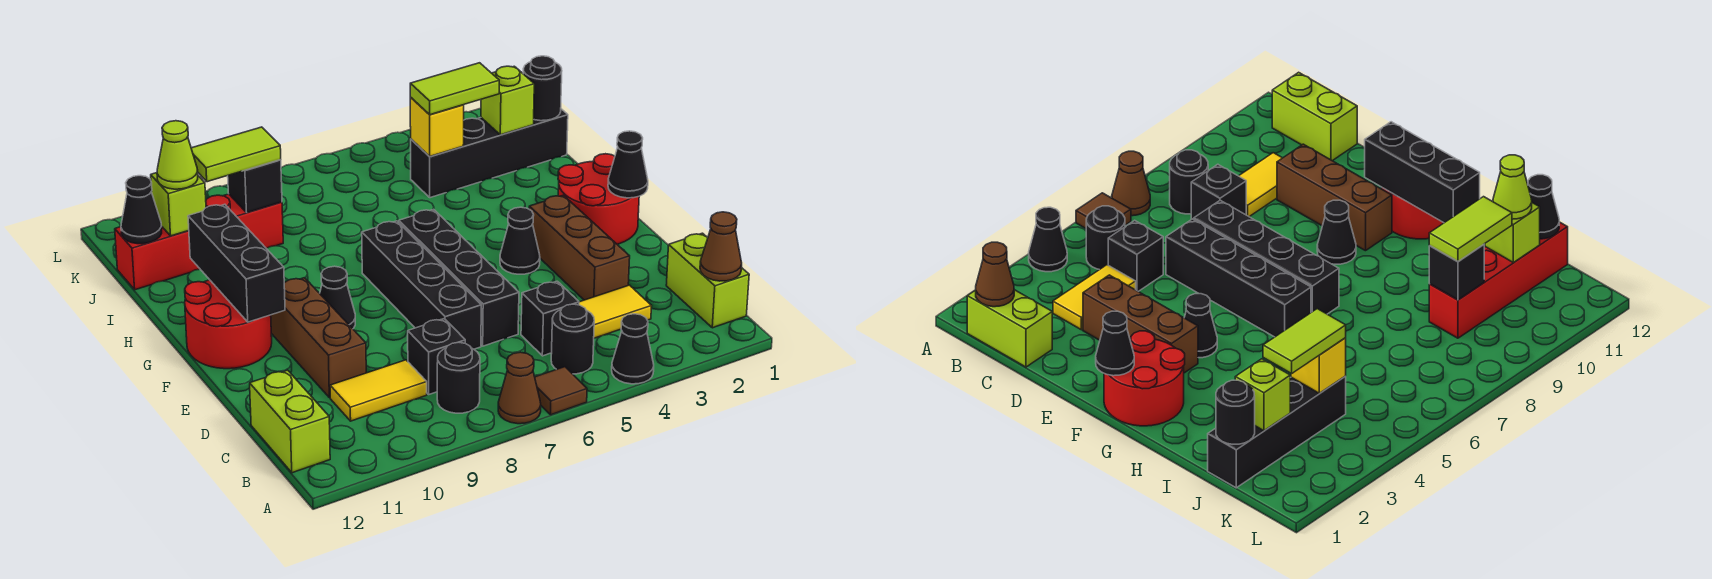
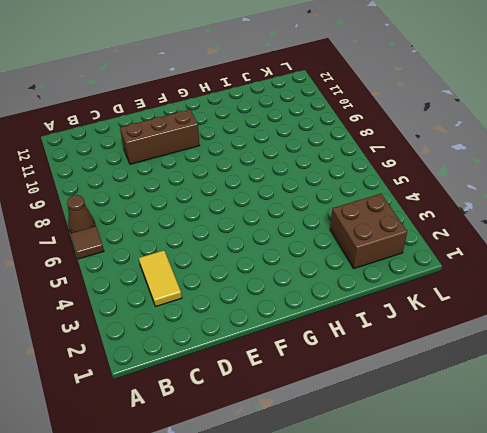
brown 2x2 brick [330,194,407,269] -> black 1x4 brick [411,109,568,198]
none -> black 1x1 cone [612,314,654,384]
none -> lime 1x2 brick [666,233,749,328]
none -> black 1x1 round brick [551,304,594,374]
none -> black 1x1 round brick [437,342,480,413]

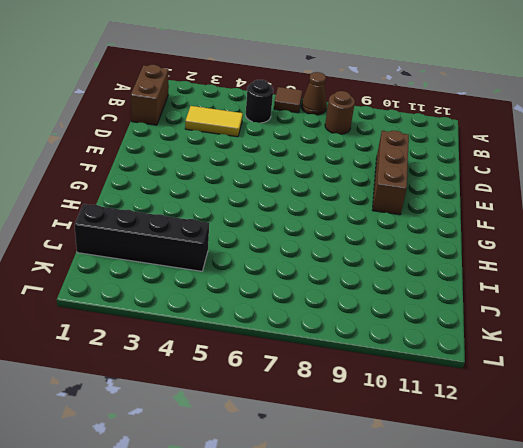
brown 1x2 brick [131,65,168,125] -> lime 1x2 brick [666,233,749,328]
brown 1x1 round brick [325,91,355,134] -> black 1x1 round brick [437,342,480,413]
none -> black 1x1 cone [612,314,654,384]
none -> lime 1x2 brick [250,370,330,473]
none -> black 1x1 brick [521,281,579,356]
none -> black 1x1 brick [408,319,465,394]

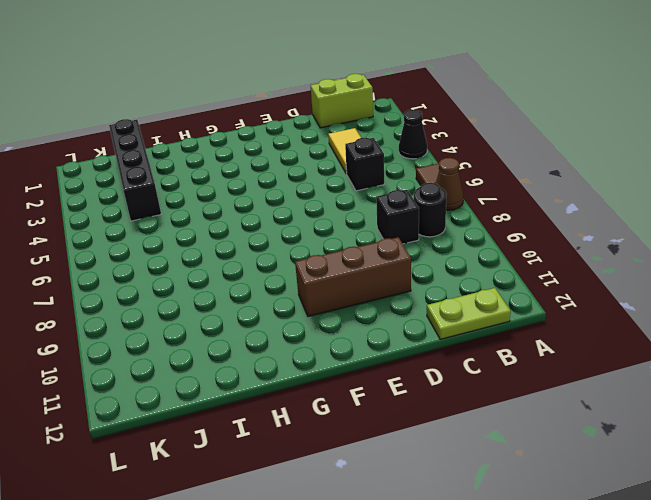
lime 1x2 plate [427,288,511,339] -> lime 1x2 brick [250,370,330,473]
none -> black 1x1 round brick [551,304,594,374]
none -> yellow 1x2 tile [330,360,427,421]
none -> brown 1x3 brick [529,195,630,300]
none -> black 1x4 brick [399,209,519,346]

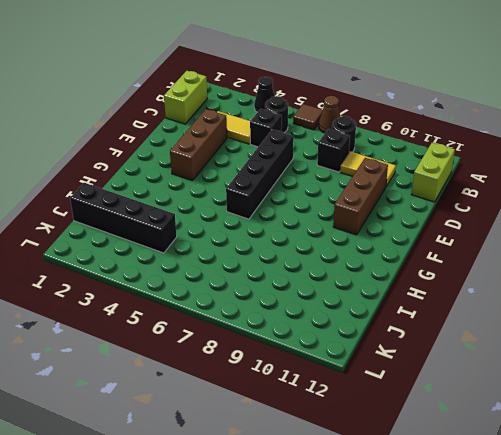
none -> black 1x4 brick [362,221,481,349]
none -> red 2x2 round brick [558,154,639,244]
none -> black 1x1 cone [500,207,540,274]
none -> black 1x1 cone [320,266,355,329]

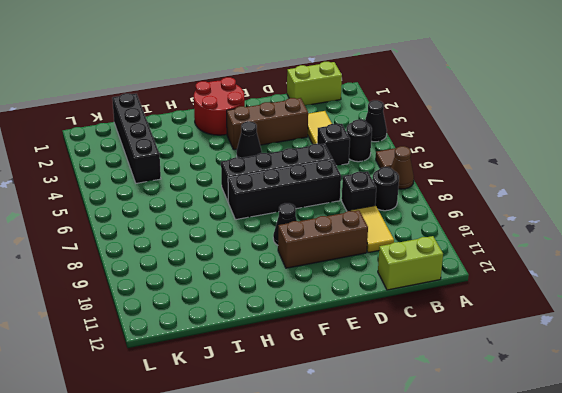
none -> red 2x2 round brick [185,280,272,369]
none -> red 1x4 brick [115,194,283,290]
none -> brown 1x1 cone [700,212,742,281]
none -> black 1x1 cone [608,131,648,198]

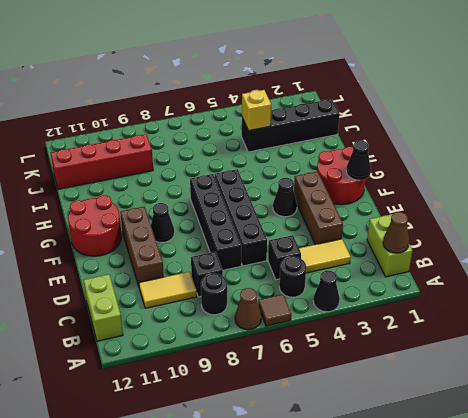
none -> black 1x3 brick [188,204,285,322]
none -> black 1x1 round brick [523,56,562,121]
none -> lime 1x1 brick [481,66,534,135]
none -> black 1x1 brick [228,160,282,213]

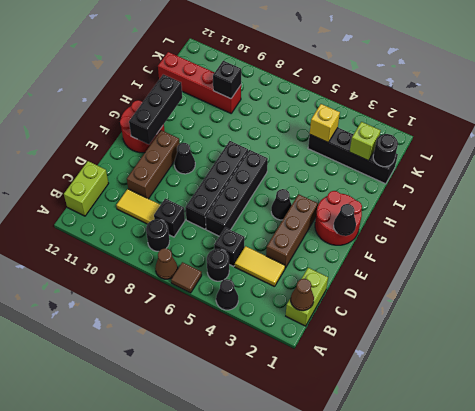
none -> lime 1x1 brick [151,173,206,236]
none -> black 1x1 cone [121,176,162,244]
none -> lime 1x2 tile [410,63,499,115]
none -> lime 1x2 tile [191,127,281,182]

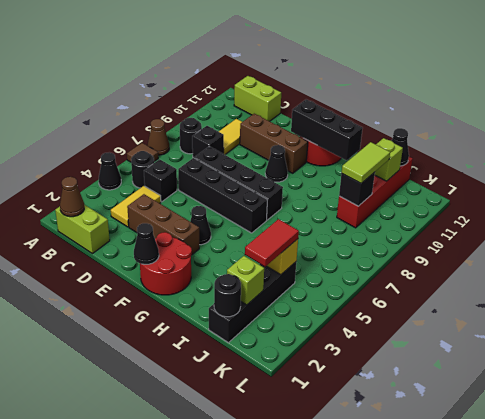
red 1x2 tile [245,219,299,267] -> lime 1x2 tile [410,63,499,115]
none -> lime 1x1 cone [157,121,198,189]

